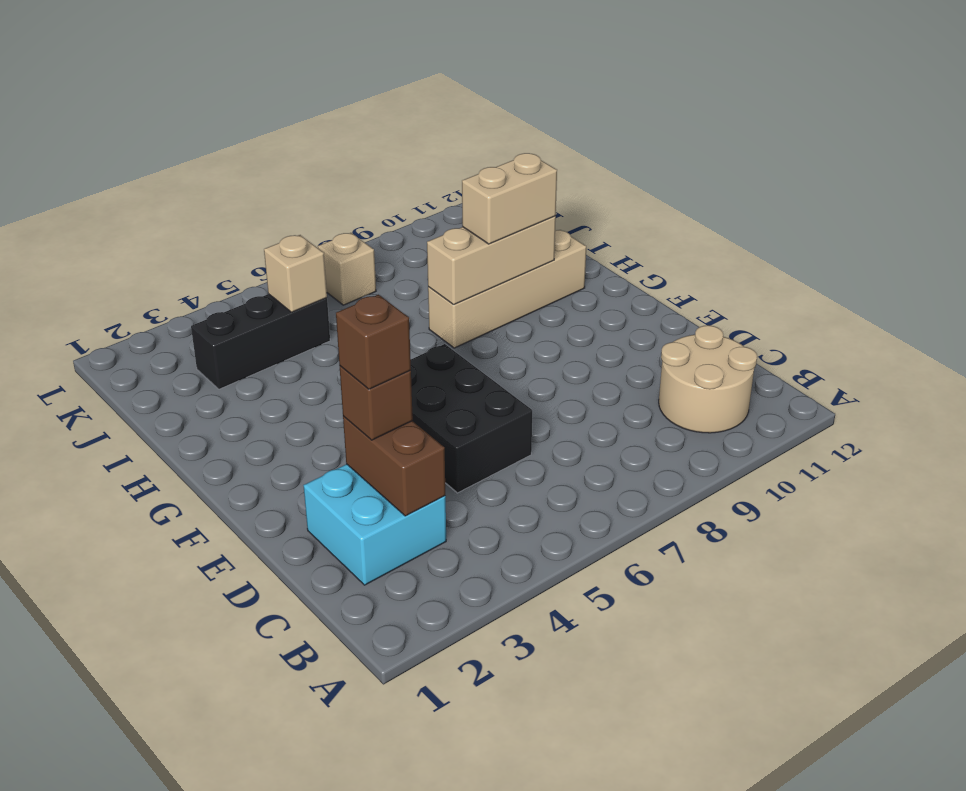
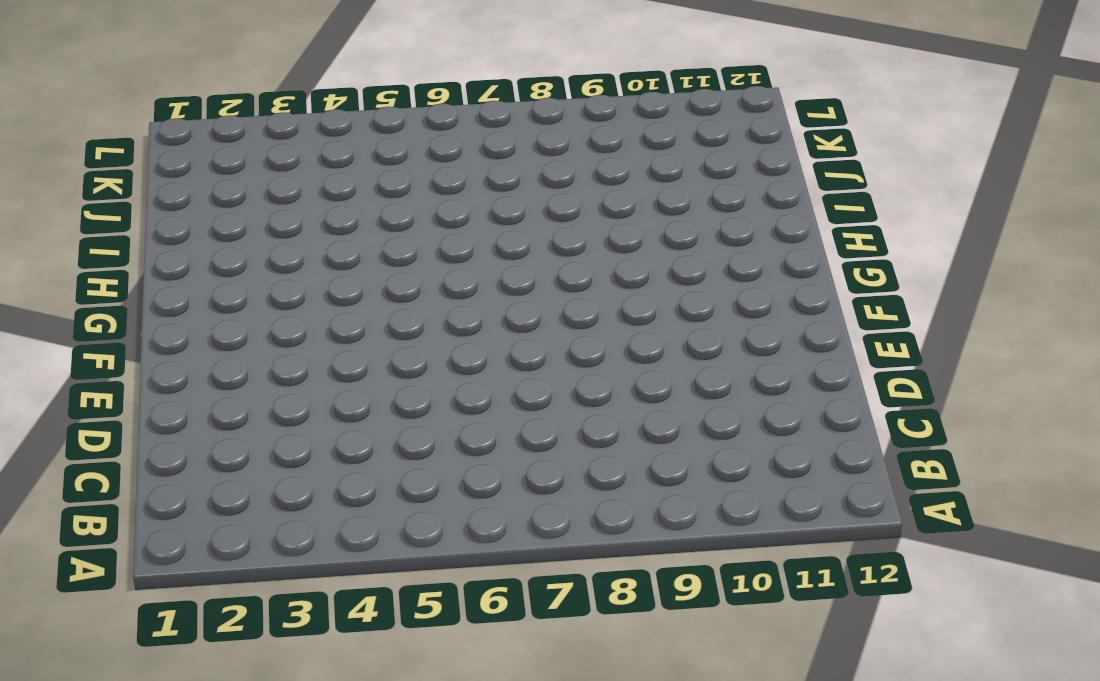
none -> tan 2x2 round brick [659,325,757,433]
none -> cyan 2x2 brick [303,464,446,585]
none -> black 2x3 brick [411,344,532,493]

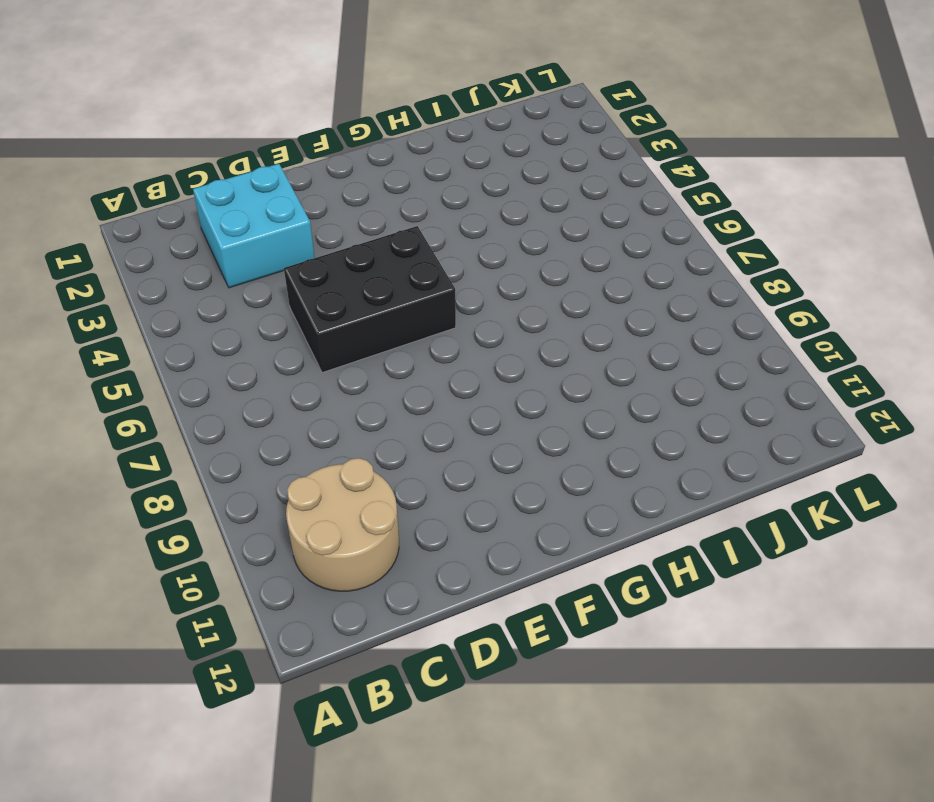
none -> tan 1x4 brick [428,230,586,348]
none -> black 1x3 brick [191,294,330,389]
none -> tan 1x1 brick [318,233,376,305]

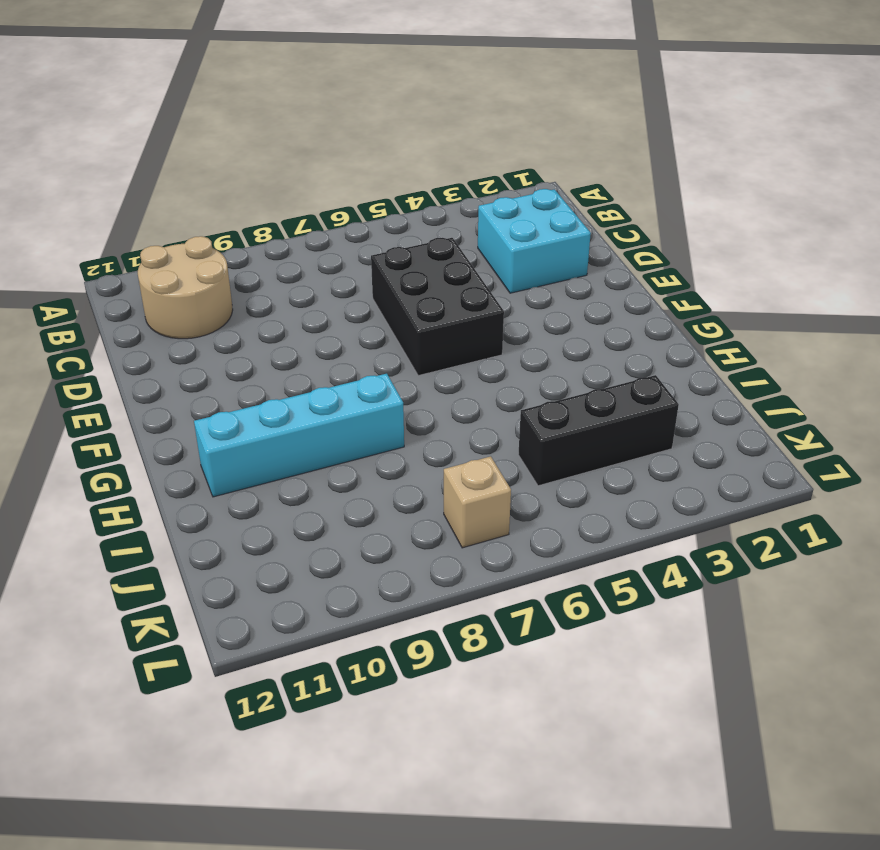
cyan 1x4 brick [194,374,404,497] -> tan 1x4 brick [428,230,586,348]
none -> brown 1x2 brick [343,416,445,516]
none -> tan 1x3 brick [427,216,556,305]
none -> tan 1x1 brick [264,235,327,312]

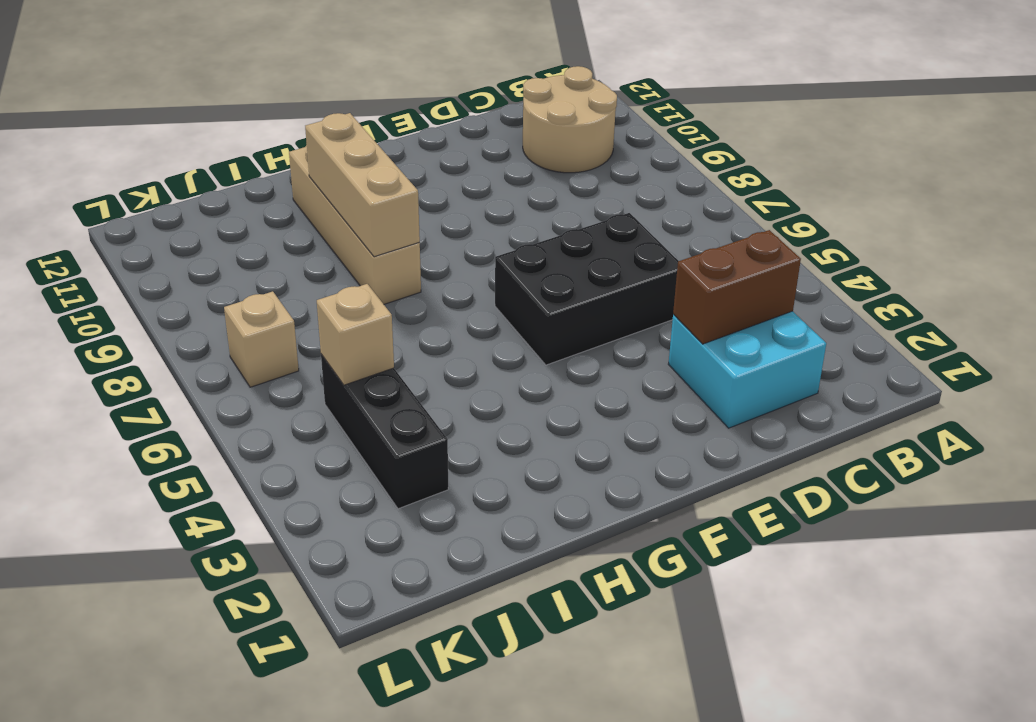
none -> brown 1x1 brick [340,366,413,440]
none -> tan 1x2 brick [462,153,557,244]
none -> brown 1x1 brick [336,295,411,389]

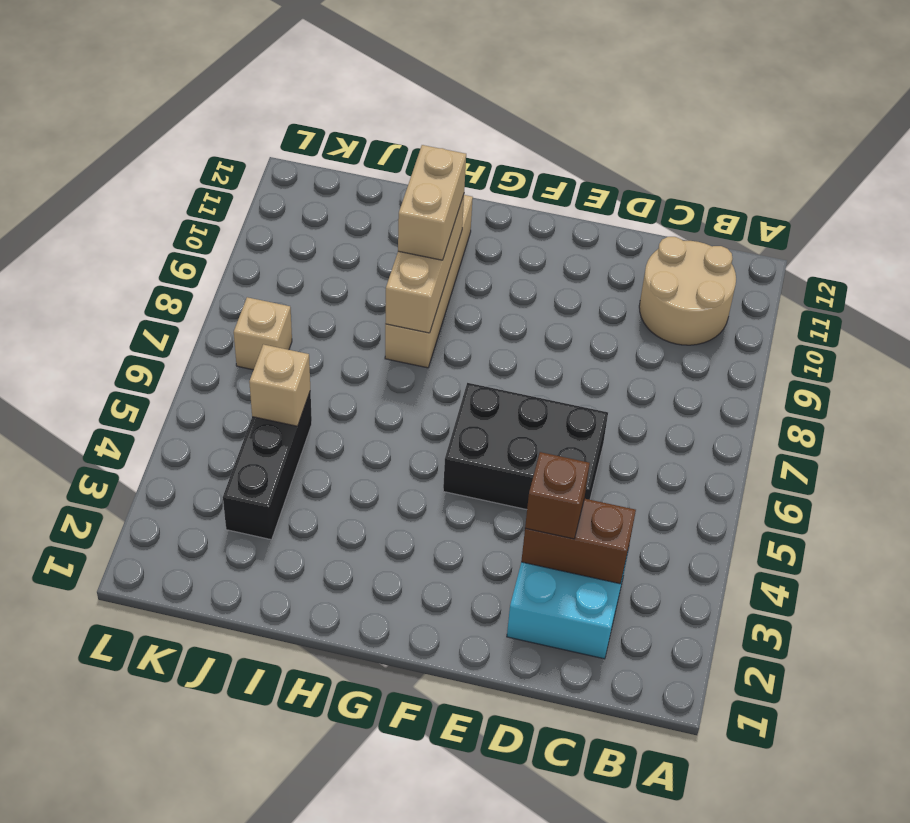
none -> brown 1x1 brick [336,295,411,389]

